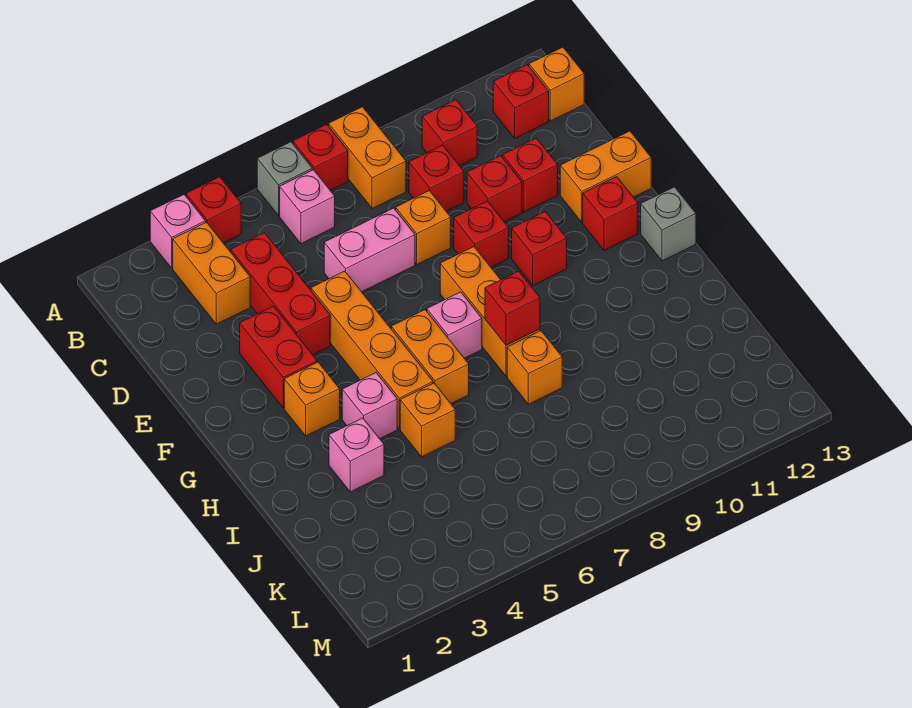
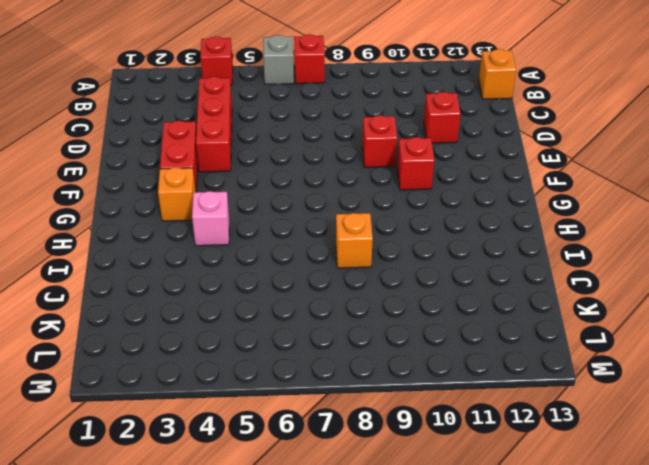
none -> pink 1x1 brick [150,195,206,268]
none -> orange 1x2 brick [329,107,406,209]
none -> orange 1x2 brick [173,222,250,324]
none -> pink 1x1 brick [280,170,335,244]

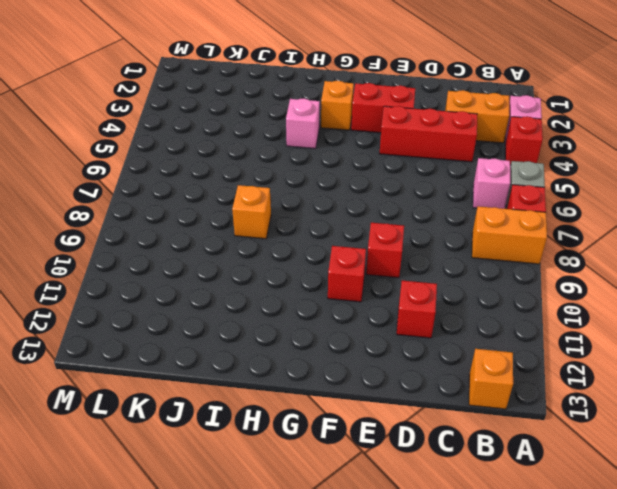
none -> red 1x1 brick [422,100,477,166]
none -> red 1x1 brick [493,65,549,138]
none -> red 1x1 brick [409,145,464,211]
none -> pink 1x2 brick [324,208,415,292]

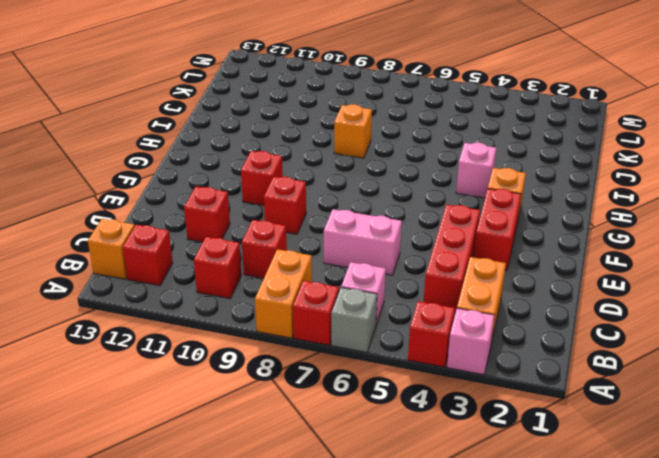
none -> orange 1x1 brick [396,191,451,264]
none -> red 1x1 brick [467,156,522,222]
none -> orange 1x4 brick [311,271,433,429]
none -> orange 1x2 brick [560,131,651,222]

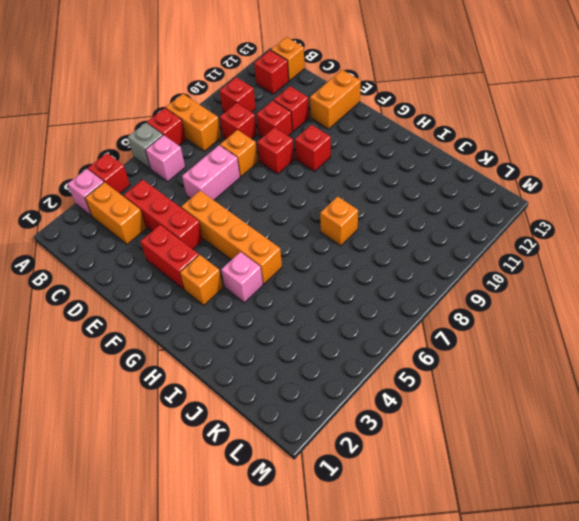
none -> orange 1x3 brick [440,247,540,376]
none -> red 1x1 brick [583,176,638,250]
none -> orange 1x2 brick [391,310,469,403]
none -> pink 1x1 brick [427,292,482,358]

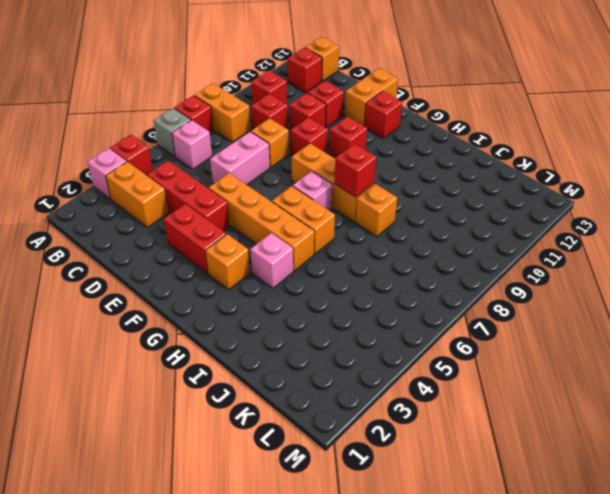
none -> grey 1x1 brick [641,187,696,261]
none -> pink 1x1 brick [329,418,384,492]
none -> orange 1x1 brick [400,383,455,457]

